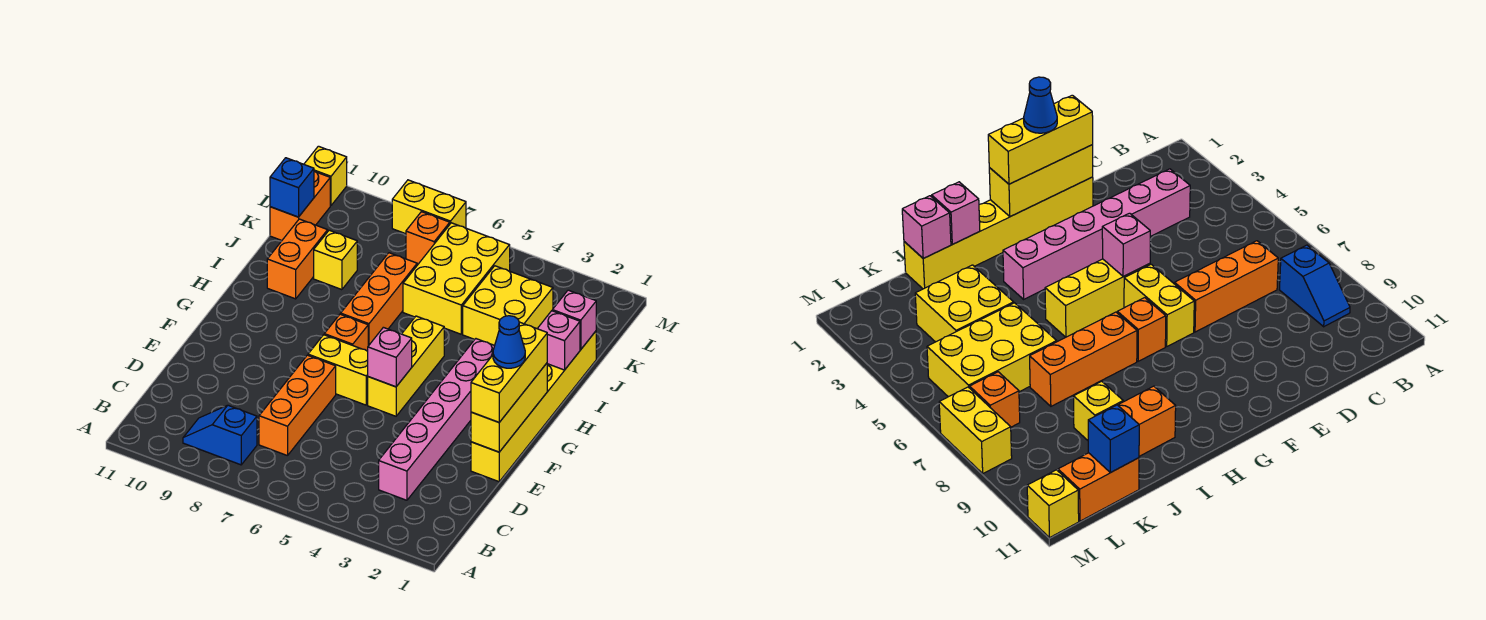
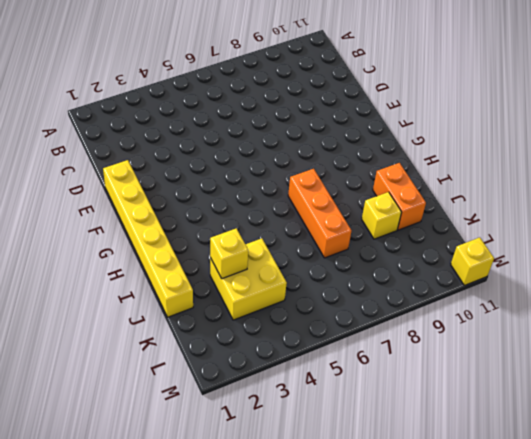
yellow 1x1 brick [210,228,248,279] -> none
none -> blue 1x2 slope [183,405,257,465]
none -> pink 1x6 brick [379,339,495,500]
none -> orange 1x3 brick [259,355,336,456]

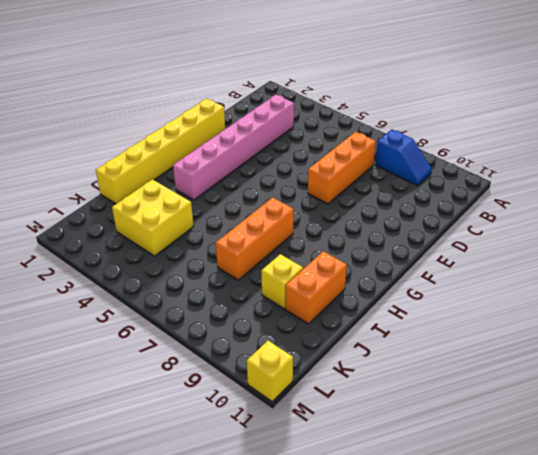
none -> yellow 1x3 brick [368,316,444,416]
none -> yellow 1x2 brick [308,335,368,405]
none -> orange 1x1 brick [324,314,368,351]

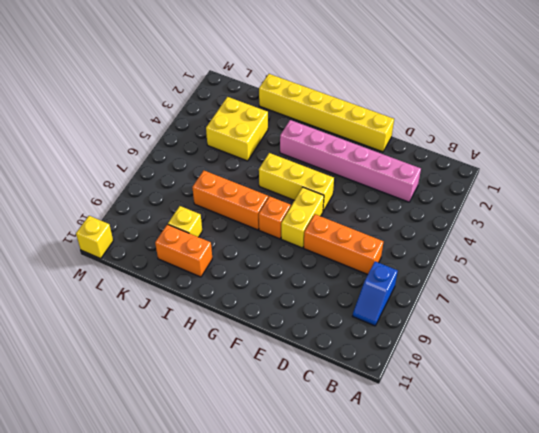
none -> yellow 2x3 brick [403,223,510,334]
none -> orange 1x2 brick [270,171,330,240]
none -> orange 1x1 brick [406,212,450,265]

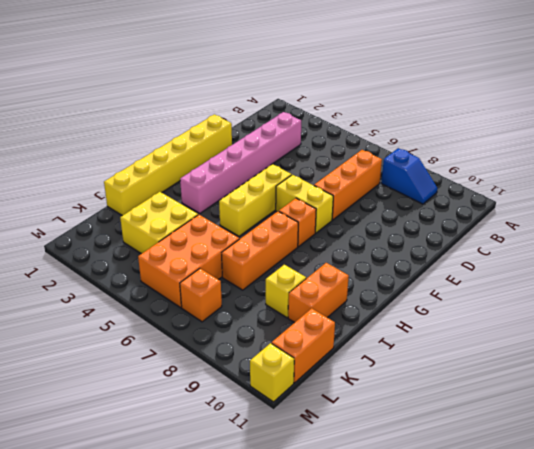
orange 2x3 brick [138,215,239,308] -> yellow 2x3 brick [403,223,510,334]
none -> yellow 1x2 brick [392,180,466,234]
none -> yellow 1x3 brick [471,363,547,452]
none -> pink 1x1 brick [368,327,412,387]

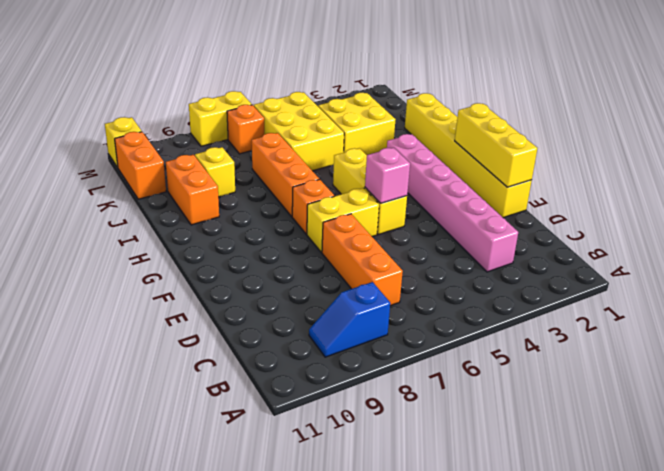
none -> pink 1x1 brick [537,311,580,370]
none -> pink 1x1 brick [552,290,596,350]
none -> blue 1x1 brick [270,158,314,217]

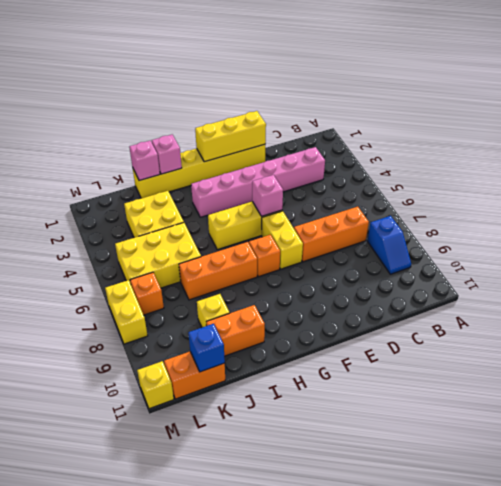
none -> yellow 1x3 brick [471,322,547,422]
none -> blue 1x1 cone [493,316,525,368]

